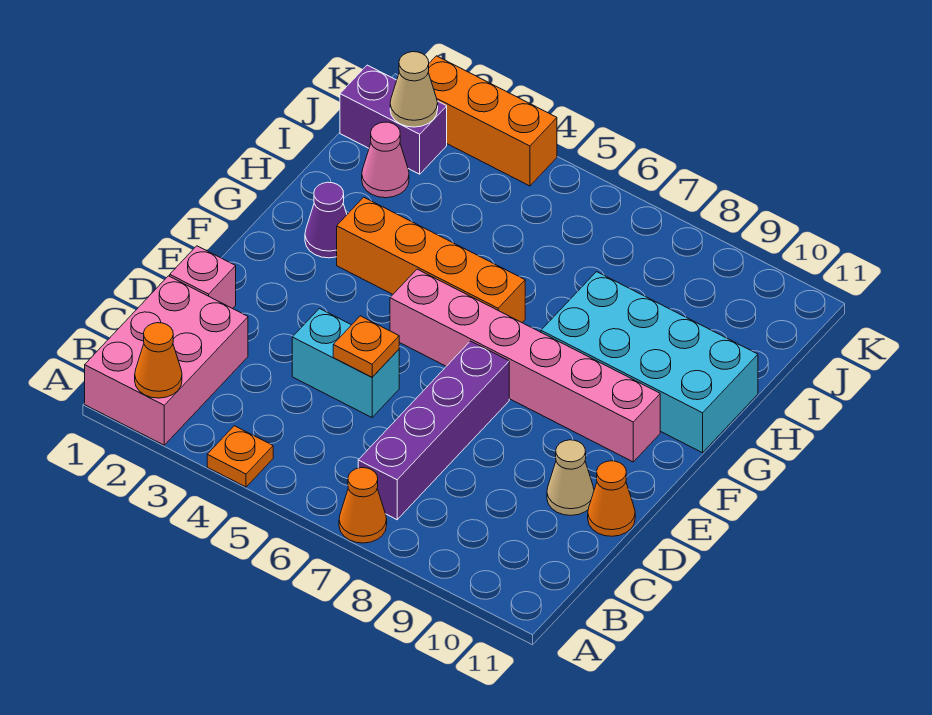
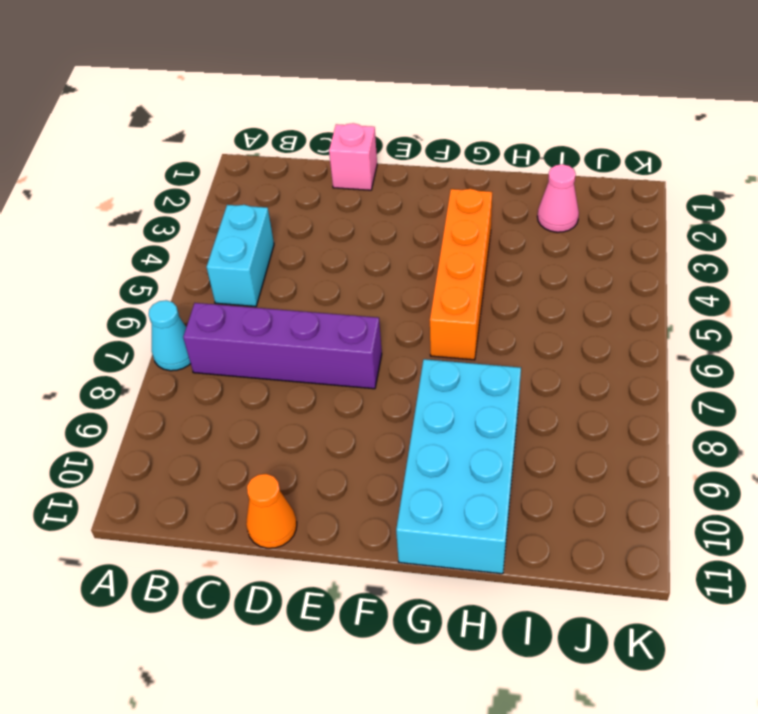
cyan 1x1 cone [149,300,191,371] -> orange 1x1 cone [339,468,387,543]
cyan 1x2 brick [207,205,274,307] -> cyan 1x2 brick moved to [292,309,399,417]
none -> pink 2x3 brick [85,276,248,445]
none -> orange 1x1 plate [207,426,273,487]
none -> tan 1x1 cone [547,440,594,515]

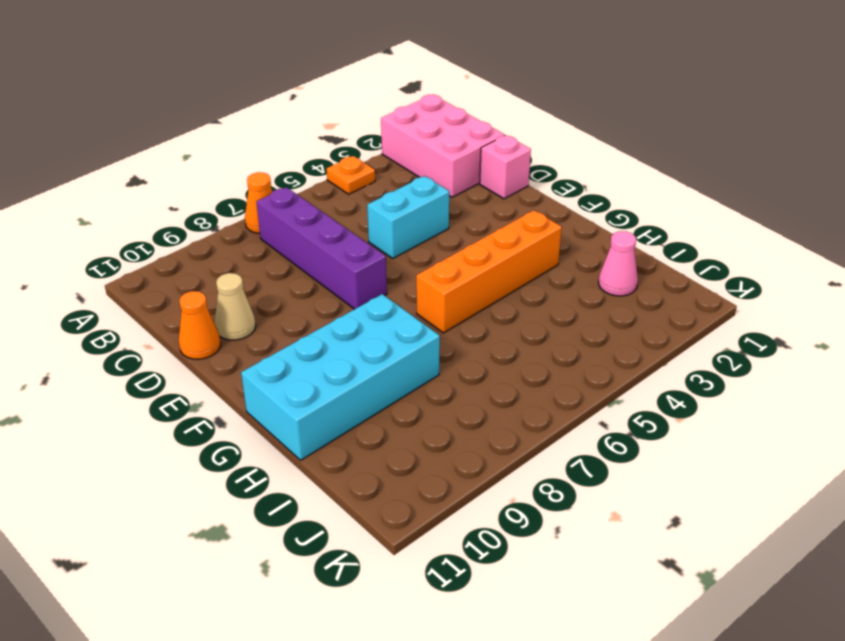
none -> pink 1x6 brick [390,269,660,462]
none -> purple 1x1 cone [305,182,347,258]
none -> purple 1x2 brick [340,65,447,174]

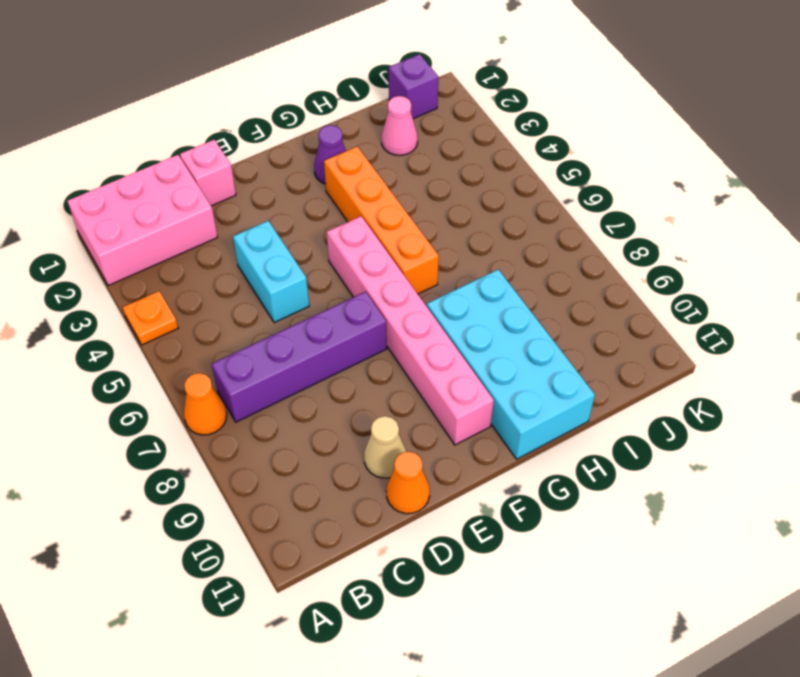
purple 1x1 brick [389,54,438,119] -> purple 1x2 brick [340,65,447,174]
none -> orange 1x3 brick [428,56,557,186]
none -> orange 1x1 cone [135,323,182,398]
none -> orange 1x1 plate [333,316,399,377]

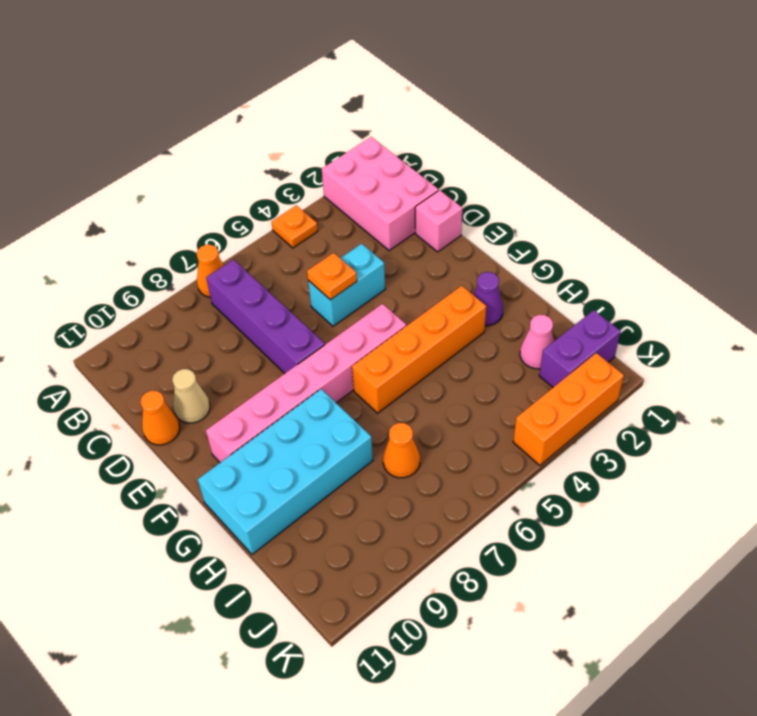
orange 1x1 cone [383,423,420,478] -> orange 1x1 cone moved to [135,323,182,398]
none -> tan 1x1 cone [390,52,438,127]

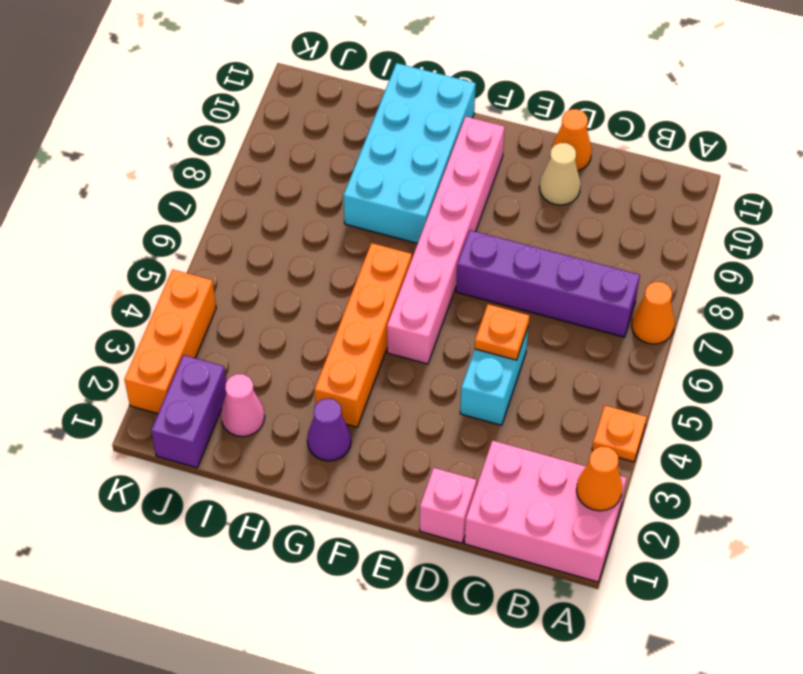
none -> tan 1x1 cone [390,52,438,127]

